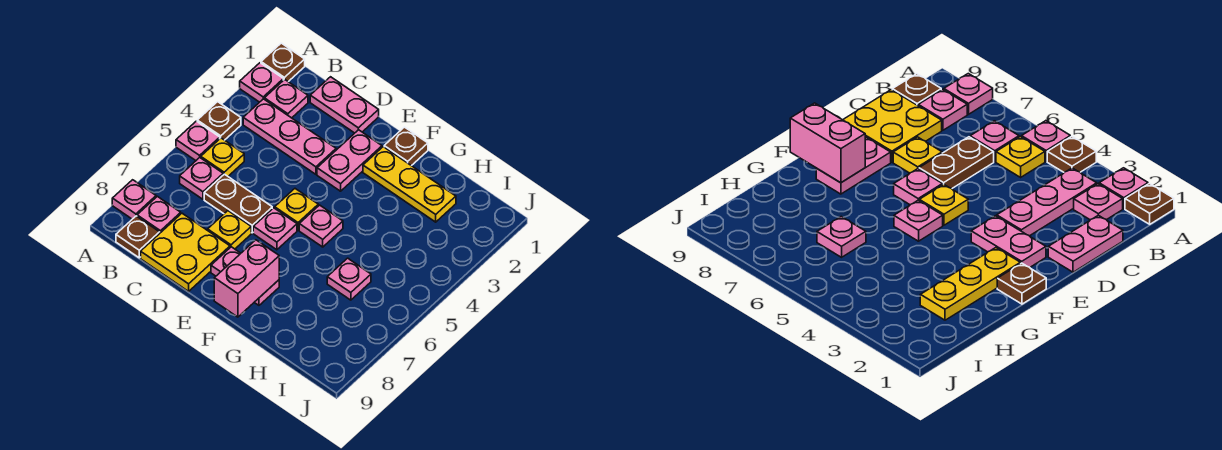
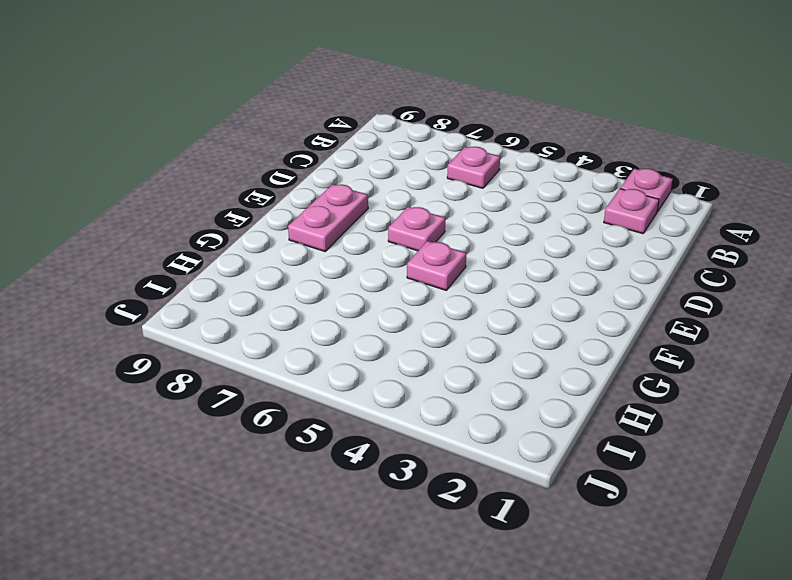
none -> brown 1x1 plate [261,43,305,82]
none -> brown 1x1 plate [197,102,241,140]
none -> pink 1x1 plate [176,121,220,160]

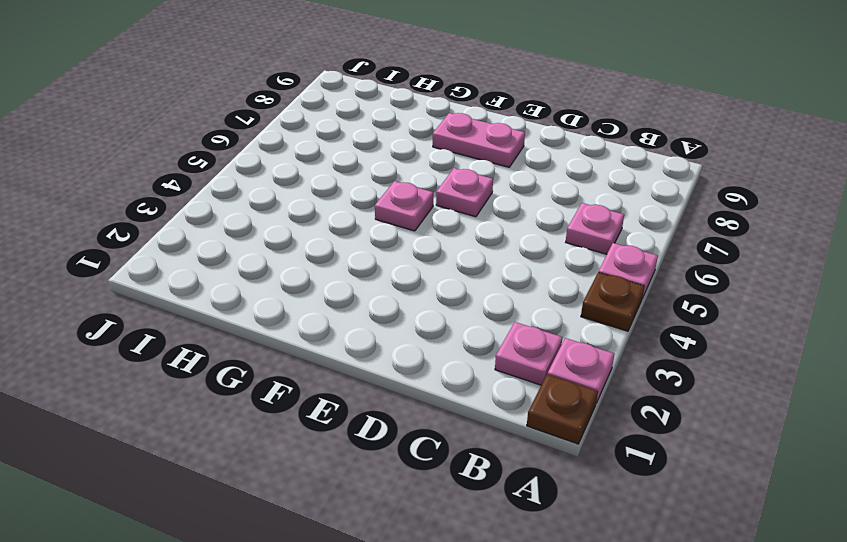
none -> pink 1x1 plate [112,180,156,219]
none -> pink 1x3 plate [243,99,336,174]
none -> yellow 1x1 plate [201,138,244,176]

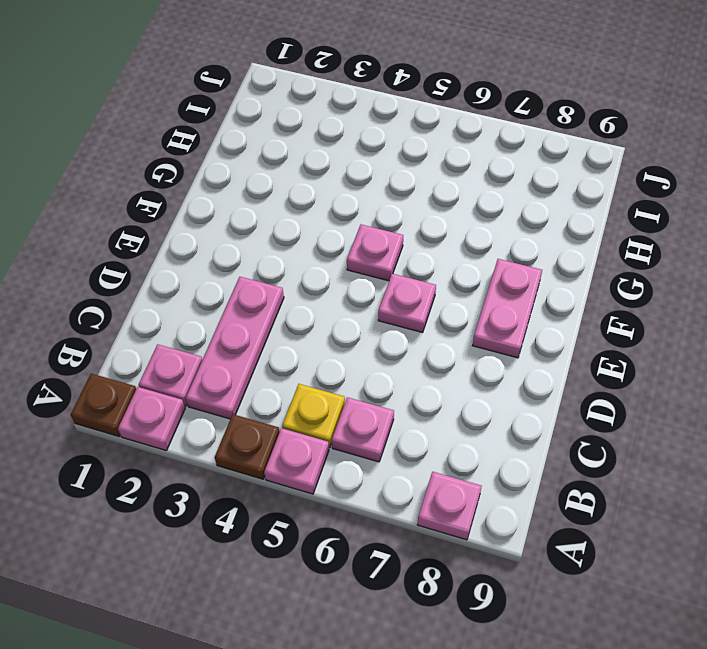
none -> pink 1x1 plate [137,196,181,233]
none -> brown 1x1 plate [116,216,160,258]
none -> pink 1x2 plate [310,77,379,133]

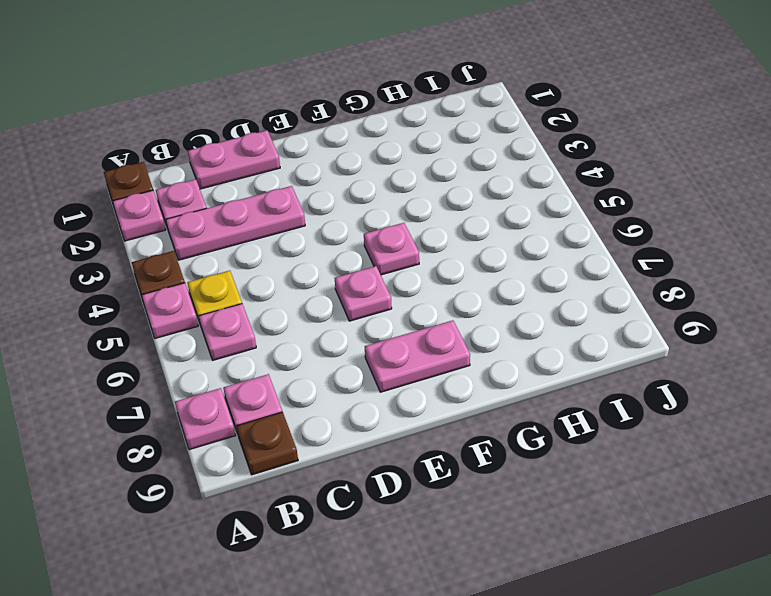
none -> brown 1x2 plate [204,174,272,233]
none -> yellow 2x2 plate [141,213,230,291]
none -> yellow 1x1 plate [208,211,251,249]

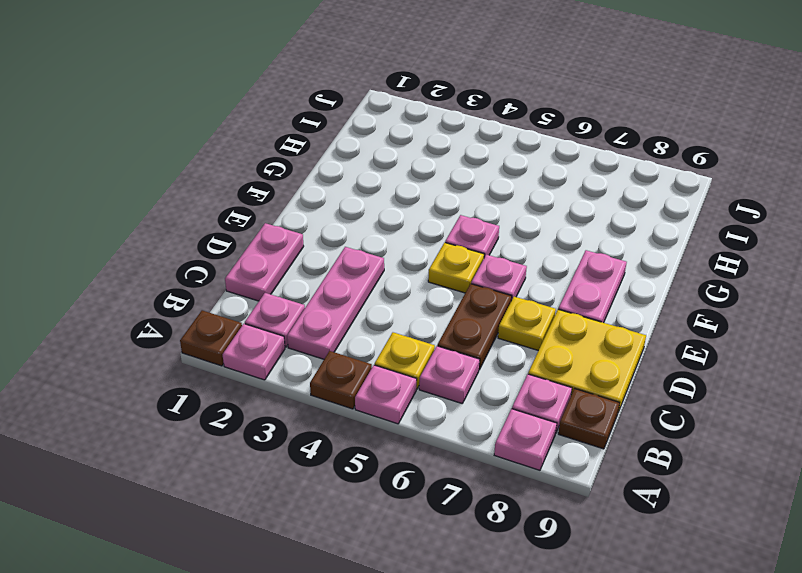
none -> pink 1x2 plate [317,130,382,191]
none -> brown 1x1 plate [384,127,428,166]
none -> yellow 1x3 plate [363,147,456,222]

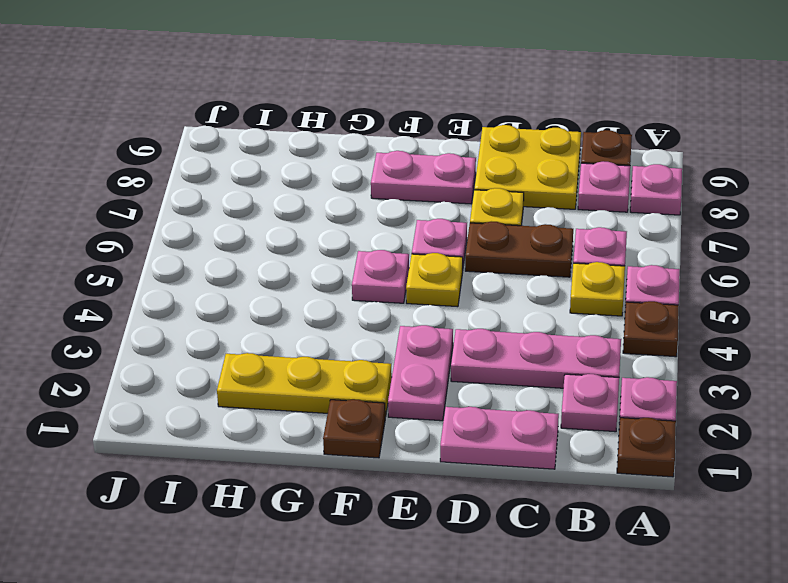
none -> pink 1x1 plate [327,258,371,300]
none -> pink 1x2 brick [214,240,279,317]

